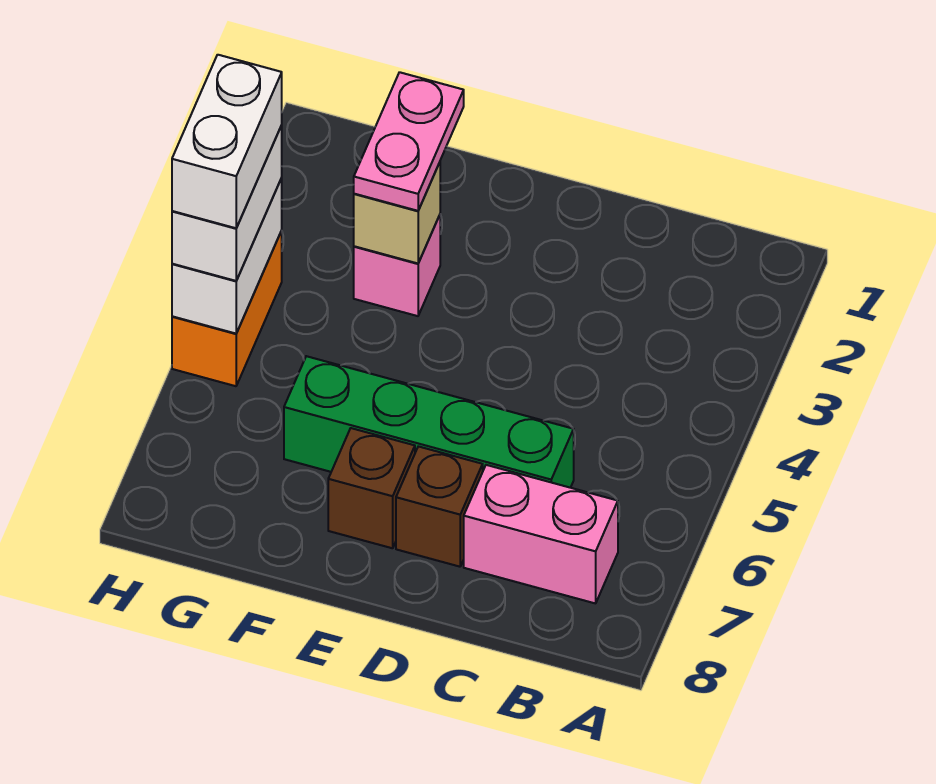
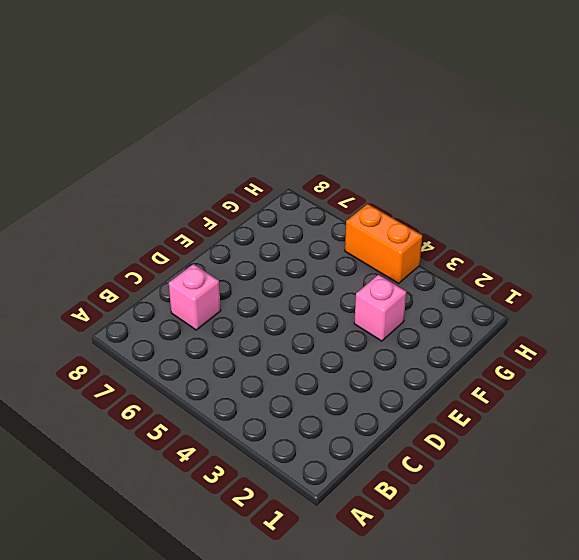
pink 1x1 brick [169,264,221,330] -> pink 1x2 brick [464,465,618,603]
none -> green 1x4 brick [284,356,574,488]
none -> brown 1x1 brick [396,446,483,567]

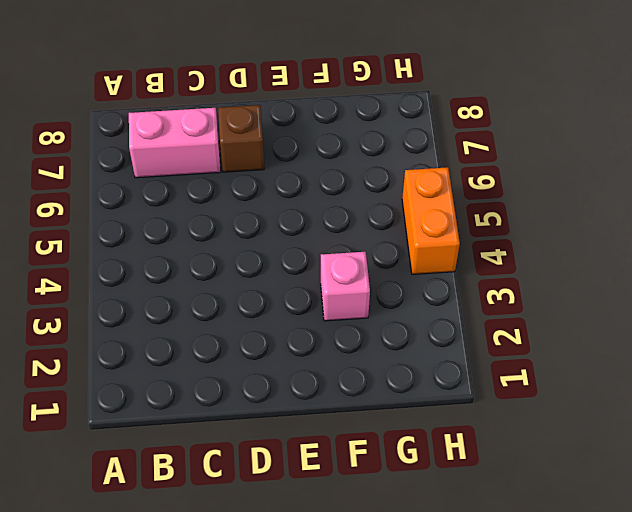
none -> green 1x4 brick [284,356,574,488]
none -> brown 1x1 brick [328,428,415,548]

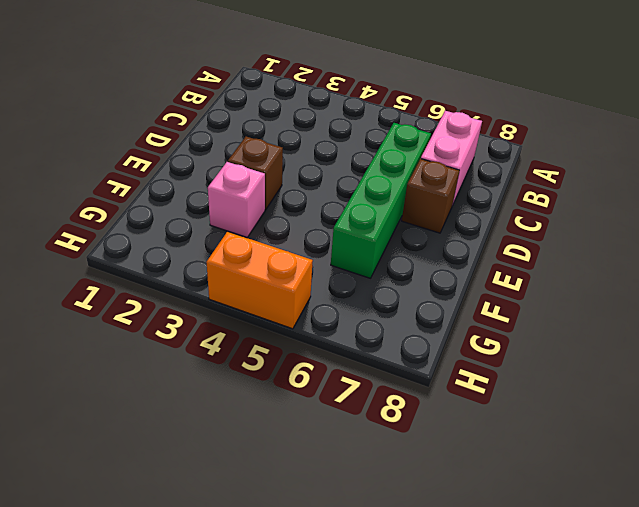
brown 1x1 brick [228,137,283,210] -> brown 1x1 brick moved to [328,428,415,548]
none -> tan 1x1 brick [354,162,440,263]
none -> white 1x2 brick [172,178,282,334]

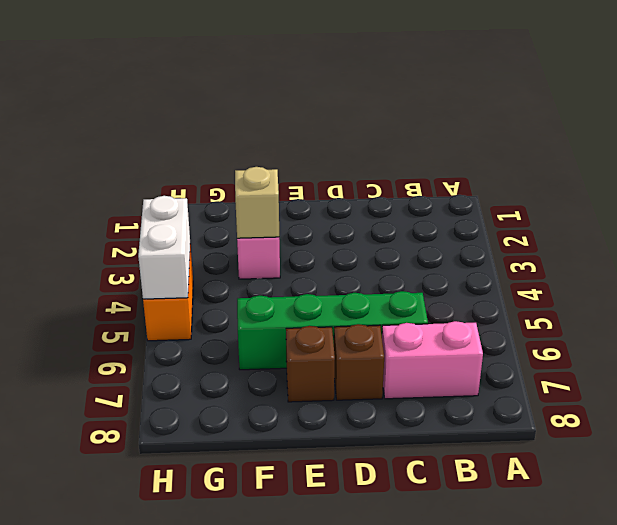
none -> pink 1x2 plate [354,72,464,211]
none -> white 1x2 brick [172,126,282,281]

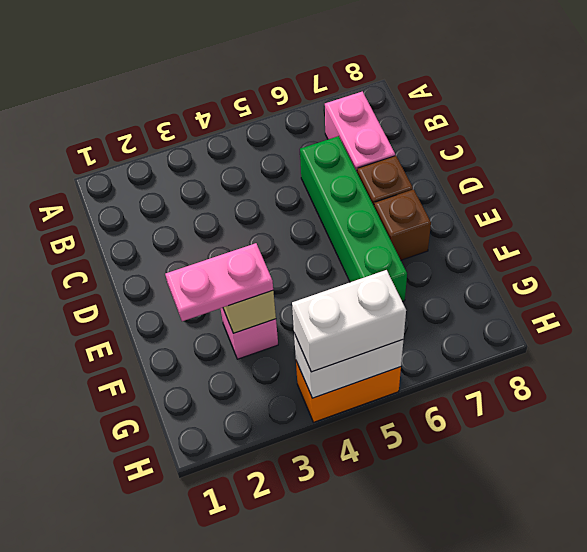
none -> white 1x2 brick [172,55,282,228]

